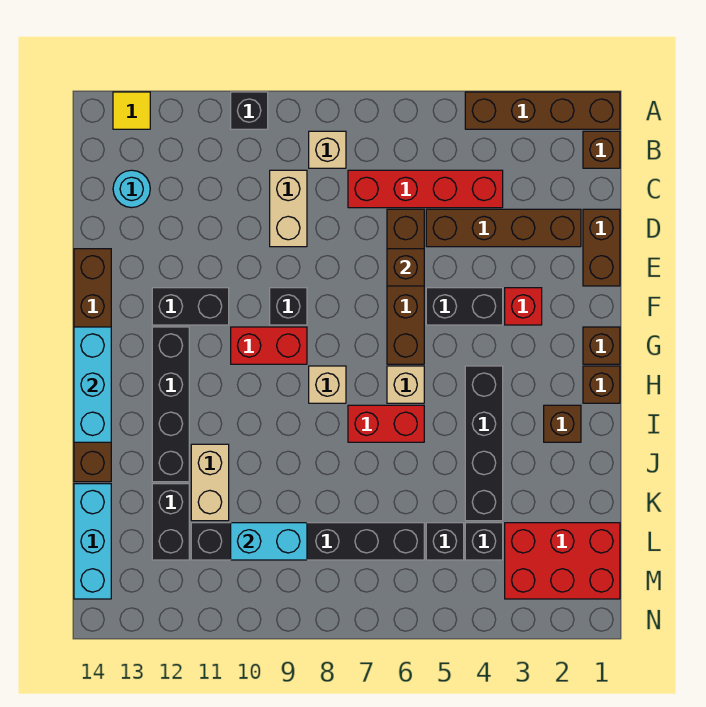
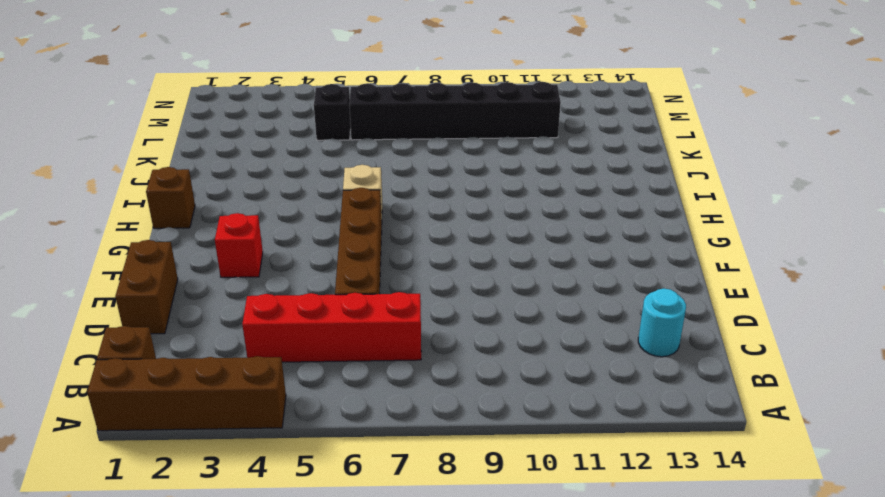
none -> black 1x1 brick [231,92,268,129]
none -> yellow 1x1 tile [113,92,150,129]
none -> tan 1x1 brick [309,131,346,168]
none -> tan 1x2 brick [270,170,307,247]

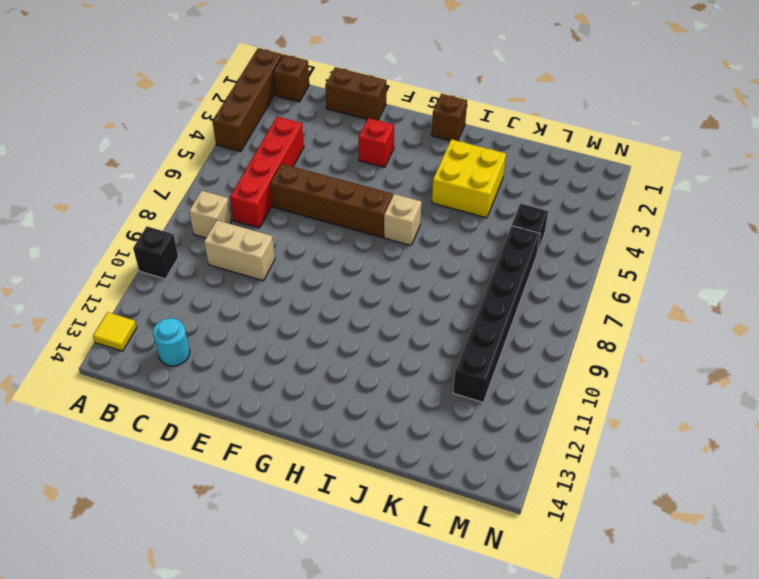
yellow 2x2 brick [432,139,506,218] -> black 1x4 brick [465,366,503,521]
none -> brown 1x4 brick [426,209,581,247]
none -> brown 1x6 brick [74,249,111,482]
none -> black 1x2 brick [426,288,503,325]
none -> black 1x1 brick [270,288,307,325]

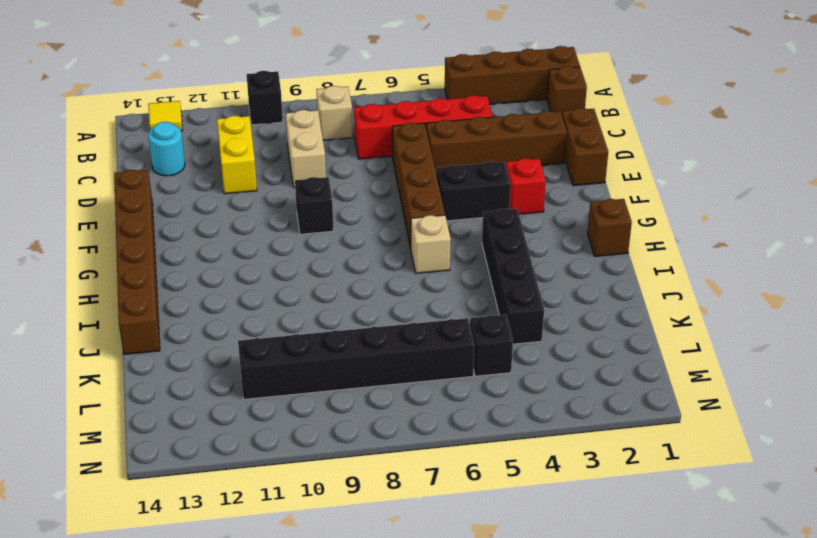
yellow 1x2 brick [217,116,257,194] -> none
none -> black 1x2 brick [152,288,229,325]
none -> brown 1x1 brick [583,327,620,364]
none -> red 1x2 brick [231,327,307,364]
none -> black 1x4 brick [152,327,189,482]

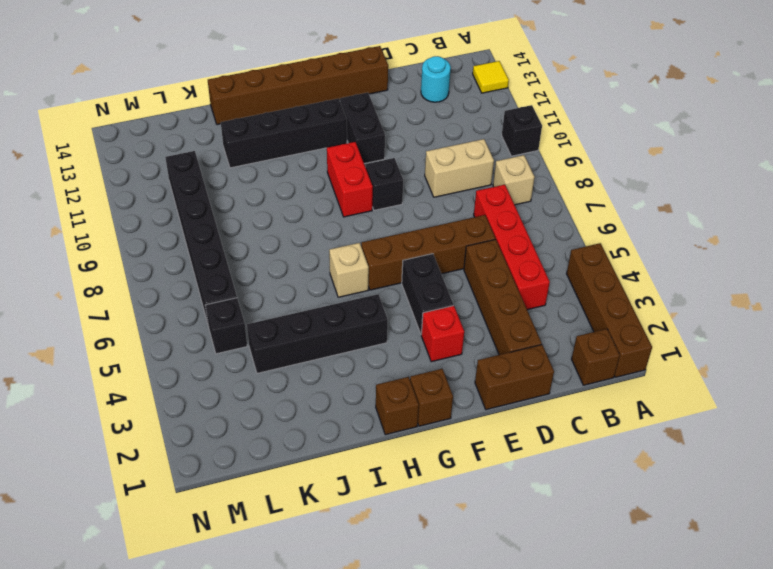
none -> tan 1x1 brick [309,366,346,403]
none -> brown 1x1 brick [544,405,581,442]
none -> red 1x2 brick [348,405,424,442]
none -> tan 1x2 brick [191,444,229,521]

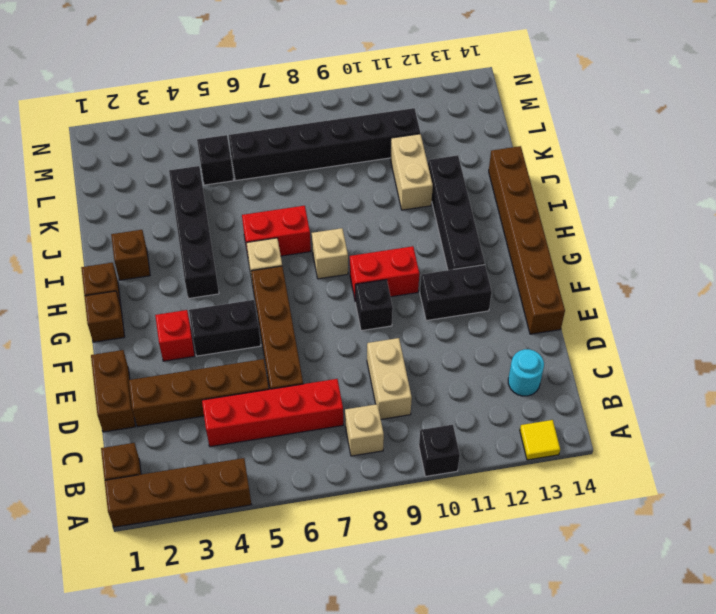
none -> black 1x2 brick [152,484,189,560]
none -> cyan 1x3 brick [74,484,111,599]
none -> red 2x3 brick [505,523,620,599]
none -> black 1x1 brick [465,523,503,560]

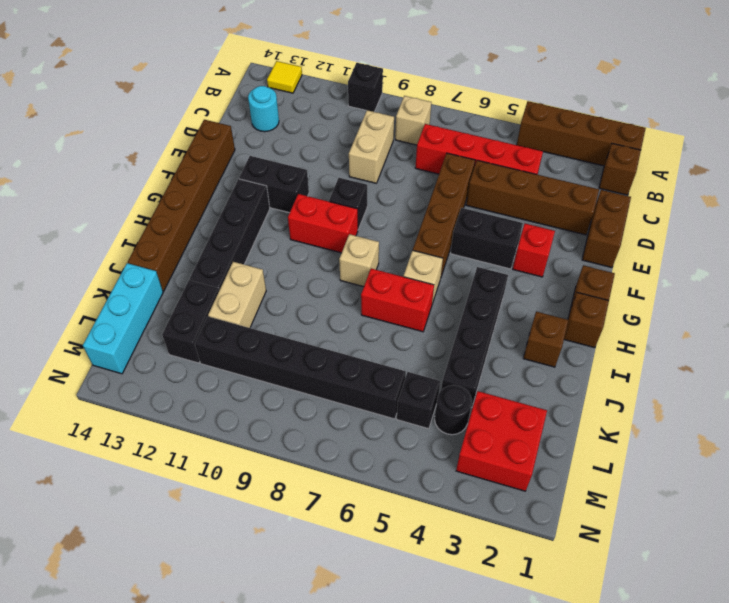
red 2x2 brick [456,391,547,491] -> red 2x3 brick [505,523,620,599]
black 1x1 round brick [434,385,472,435] -> black 1x1 brick [465,523,503,560]
none -> brown 1x1 brick [387,249,424,286]
none -> cyan 1x3 brick [74,327,111,442]
none -> cyan 1x2 brick [231,523,307,560]

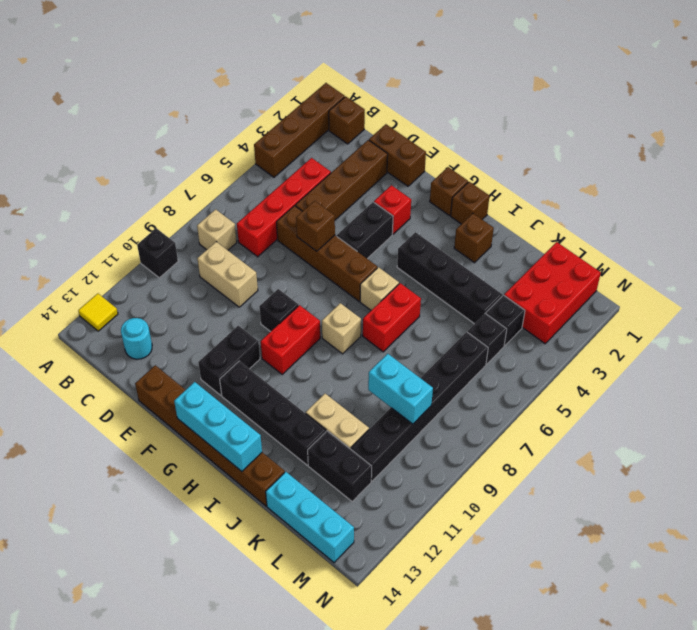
cyan 1x2 brick [368,354,433,424] -> cyan 1x2 brick turned to [231,523,307,560]

